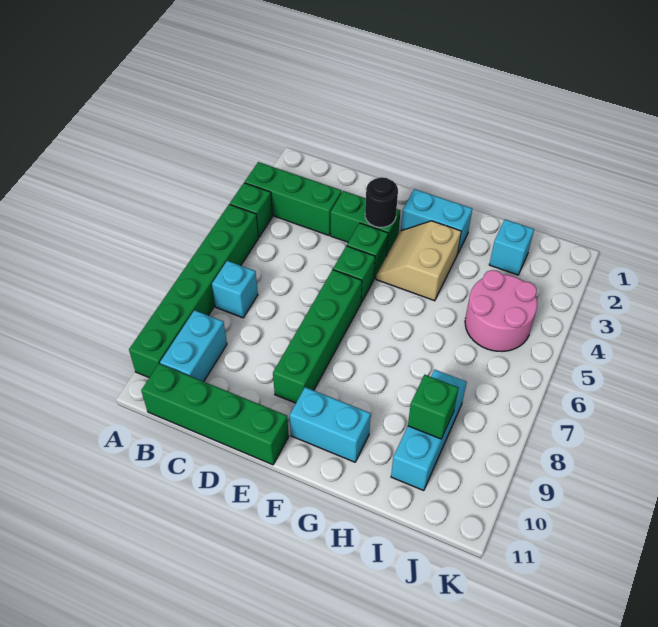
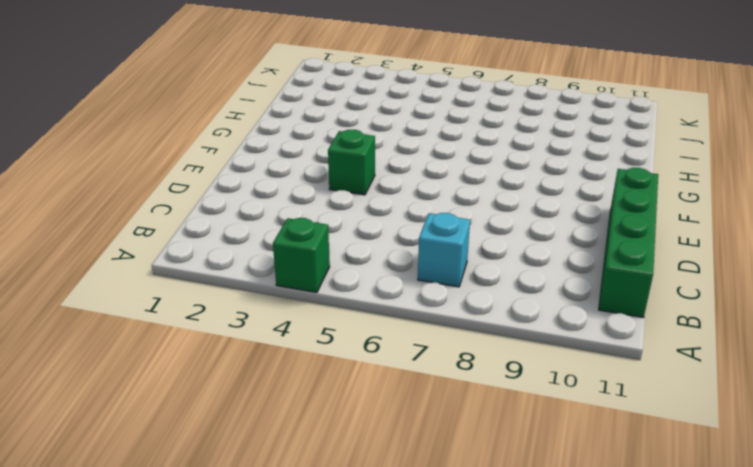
none -> green 1x3 brick [245,162,342,235]
none -> green 1x6 brick [129,204,258,378]
none -> cyan 1x2 brick [160,310,227,382]

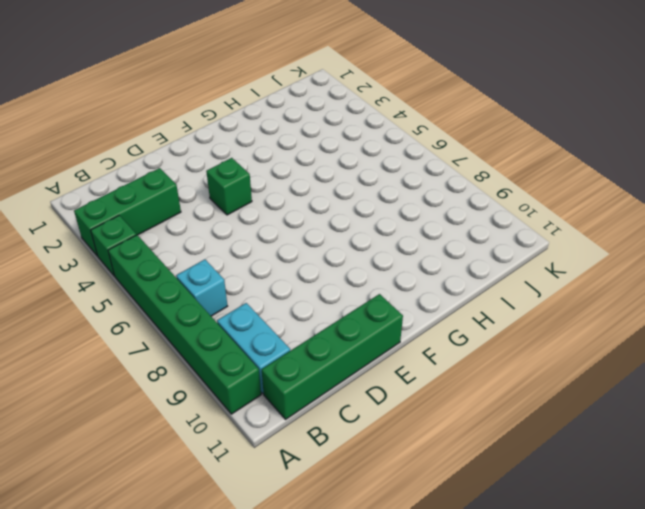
none -> green 1x2 brick [331,191,401,256]
none -> green 1x1 brick [333,246,375,303]
none -> green 1x4 brick [273,270,362,403]

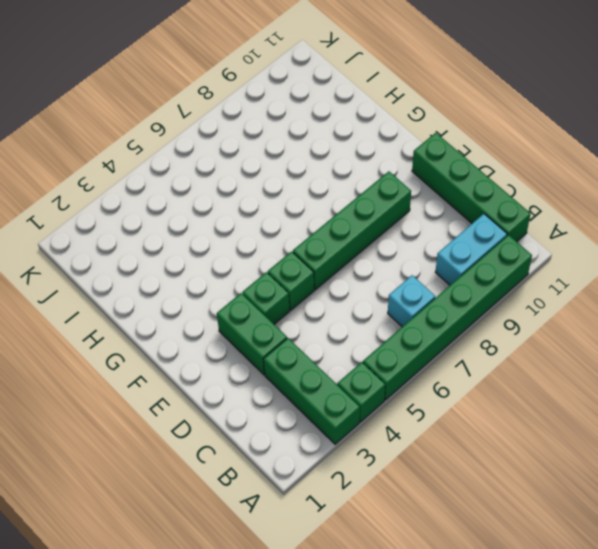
none -> cyan 1x2 brick [401,189,472,253]
none -> tan 2x2 slope [376,221,461,301]
none -> cyan 1x2 brick [290,387,371,462]

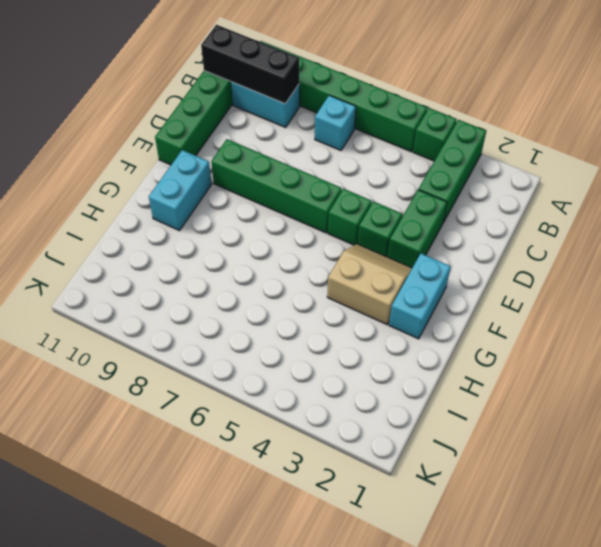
black 1x3 brick [201,25,299,104] -> none
none -> cyan 1x1 brick [489,219,534,275]
none -> pink 2x2 round brick [465,270,537,352]
none -> cyan 1x3 brick [391,370,467,491]

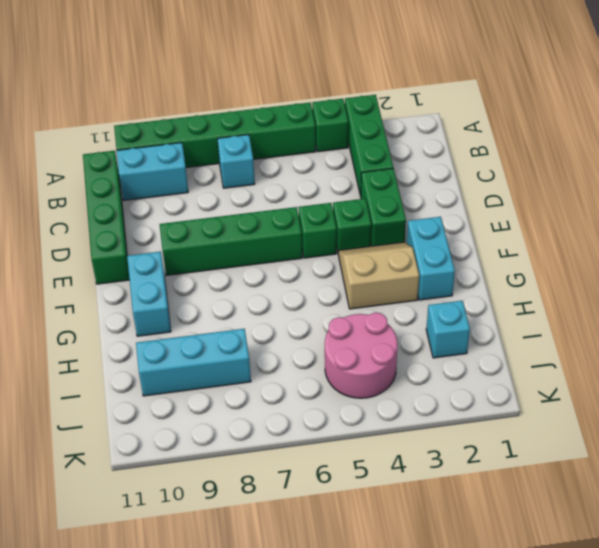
none -> black 1x1 round brick [365,177,398,227]
none -> green 1x1 brick [408,375,459,439]

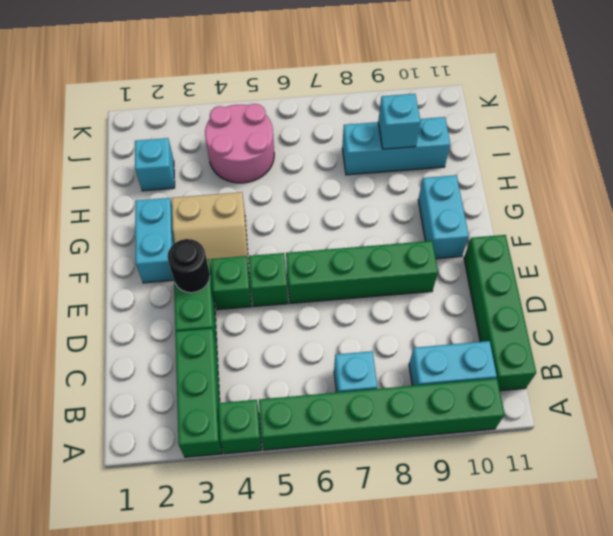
cyan 1x1 brick [378,94,421,149] -> green 1x1 brick [408,375,459,439]

